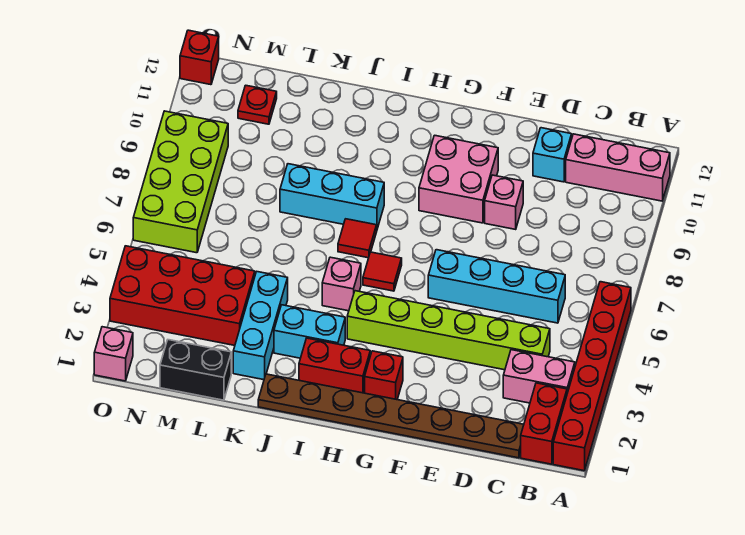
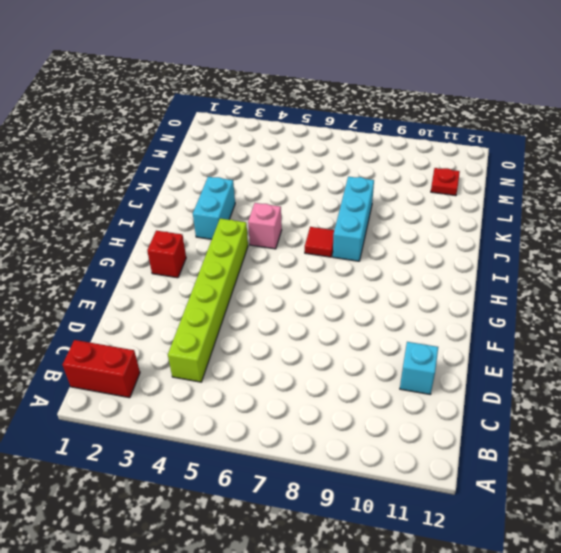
none -> red 1x6 brick [553,282,631,471]
none -> pink 1x3 brick [566,134,670,201]
none -> pink 1x2 brick [503,350,575,403]

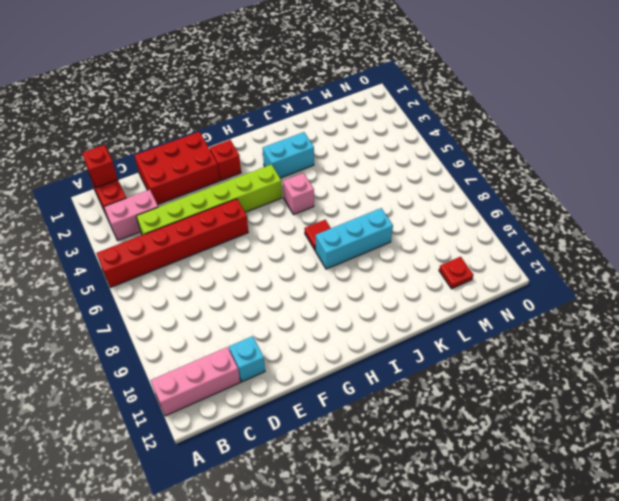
red 1x6 brick [96,199,248,288] -> red 1x6 brick turned to [553,282,631,471]
red 1x1 brick [82,145,118,188] -> red 1x1 brick moved to [180,30,219,85]
red 2x3 brick [134,132,220,205] -> brown 1x8 plate [258,374,524,458]
none -> cyan 1x4 brick [428,250,565,323]
none -> pink 1x1 brick [485,175,523,229]
none -> pink 2x2 brick [419,135,498,223]

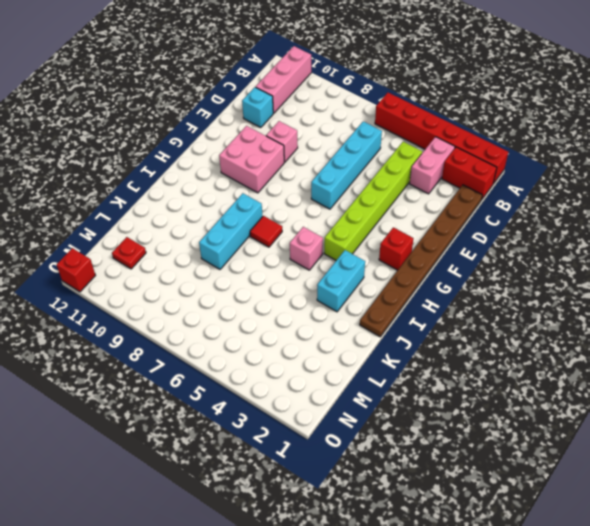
none -> red 1x2 brick [299,338,370,393]
none -> red 1x1 tile [363,252,402,291]
none -> cyan 1x3 brick [233,272,288,380]

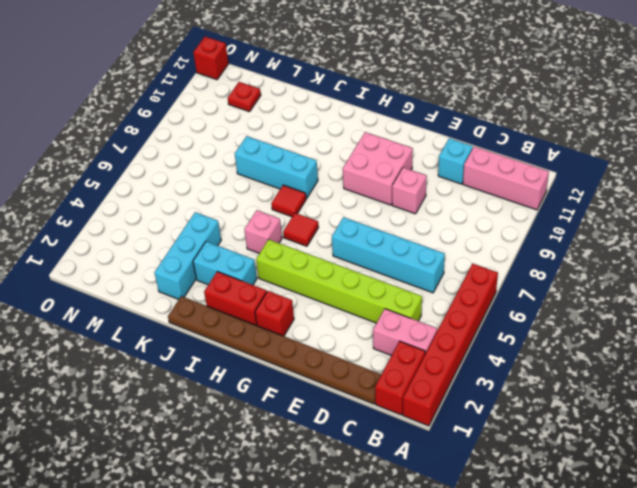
none -> black 1x2 brick [160,340,231,400]
none -> red 2x4 brick [110,246,255,345]
none -> lime 2x4 brick [133,111,228,253]

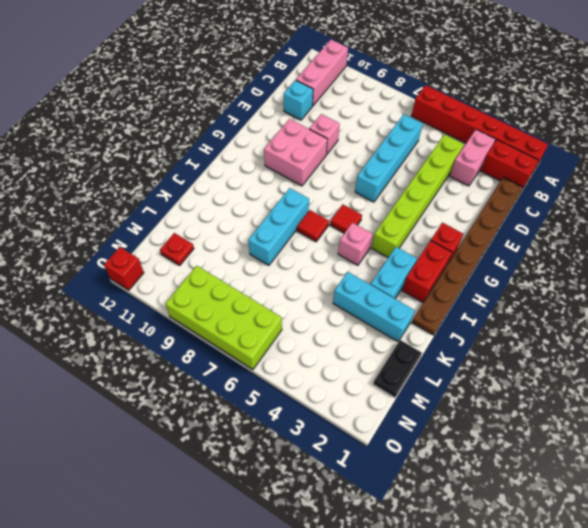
black 1x2 plate [373,340,422,398] -> black 1x2 brick [160,340,231,400]
none -> red 2x4 brick [110,246,255,345]
none -> pink 1x1 brick [94,327,133,381]

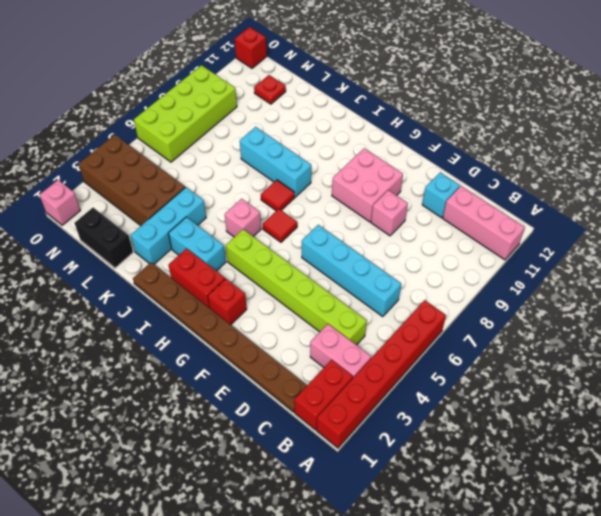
brown 2x4 brick [78,135,185,226] -> red 2x4 brick [110,246,255,345]

